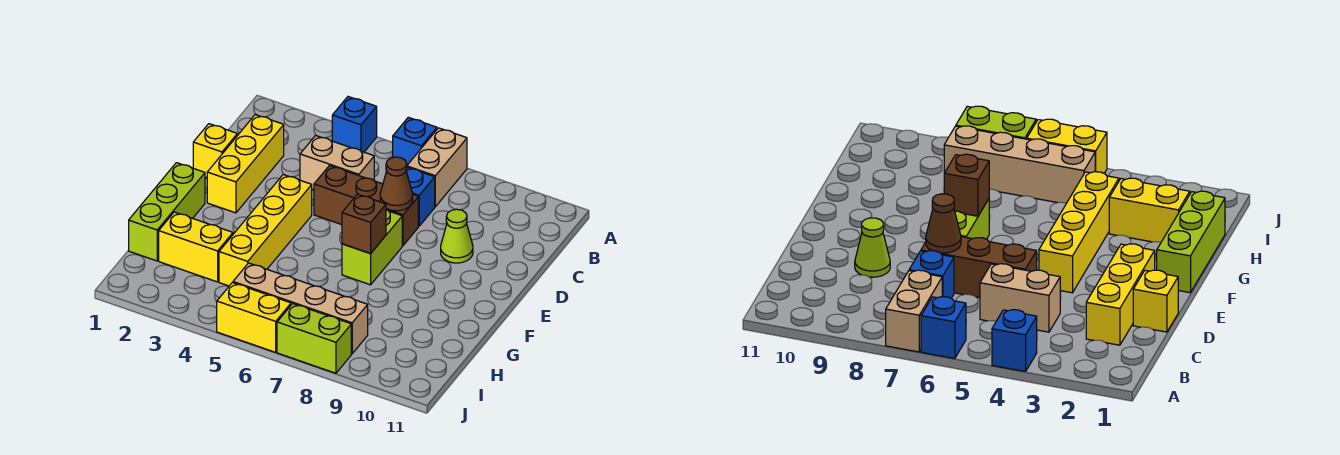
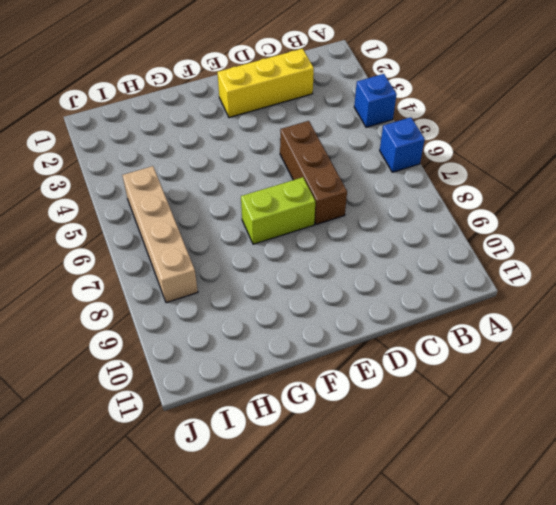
none -> tan 1x2 brick [407,128,467,207]
none -> tan 1x2 brick [300,136,374,190]
none -> blue 1x1 brick [406,167,435,226]

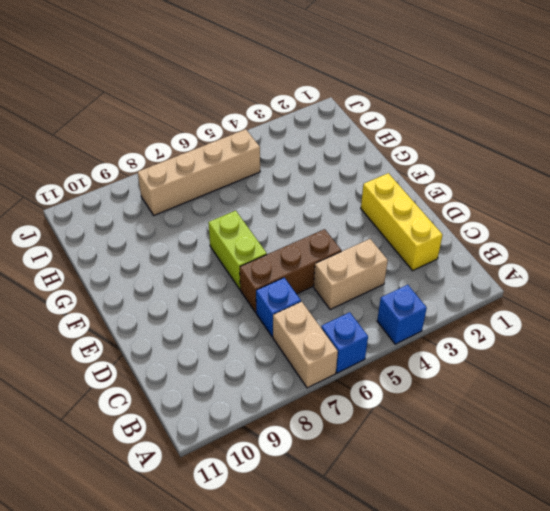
none -> yellow 1x1 brick [193,124,237,178]
none -> lime 1x1 cone [441,209,473,263]
none -> yellow 1x4 brick [219,175,312,286]

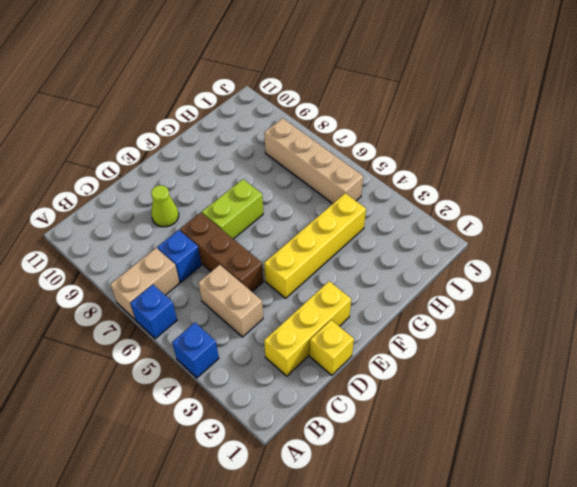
none -> lime 1x3 brick [129,163,205,261]
none -> yellow 1x2 brick [159,212,233,282]
none -> yellow 1x2 brick [217,283,291,352]

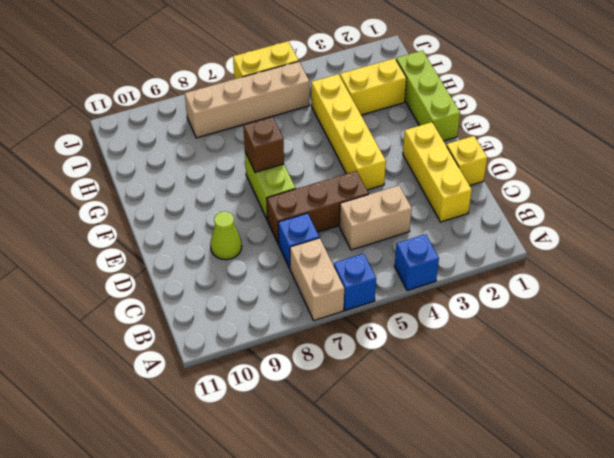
none -> lime 1x2 brick [277,304,351,373]
none -> brown 1x1 cone [380,157,413,211]

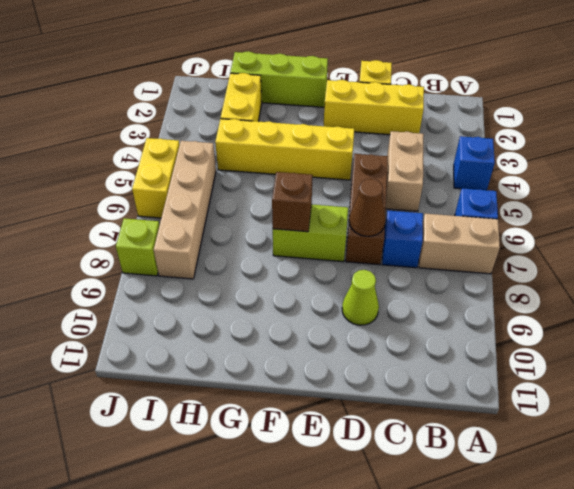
lime 1x1 brick [116,218,160,276] -> lime 1x2 brick [277,304,351,373]

